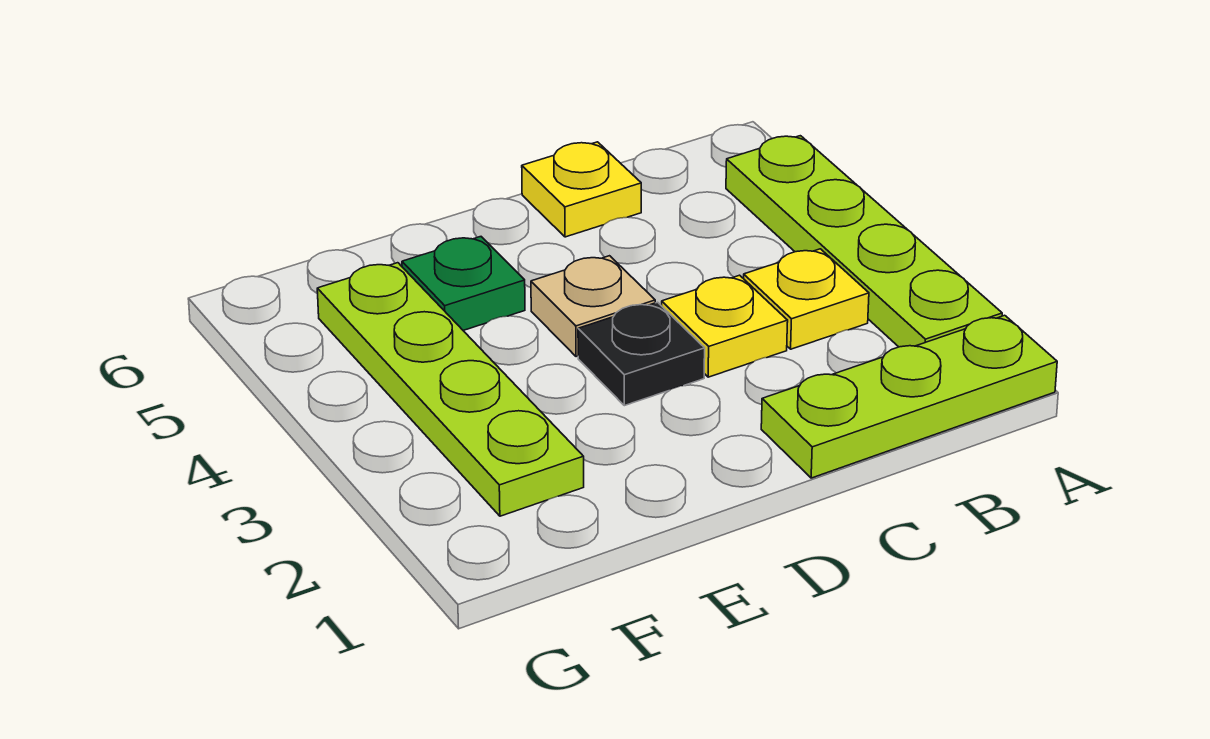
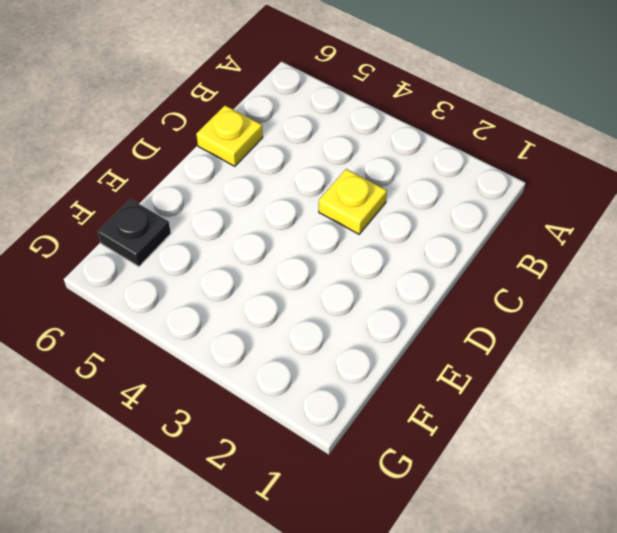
black 1x1 plate [98,199,171,266] -> black 1x1 plate moved to [578,302,705,406]
none -> lime 1x3 plate [761,315,1057,478]
none -> lime 1x4 plate [726,136,1002,347]

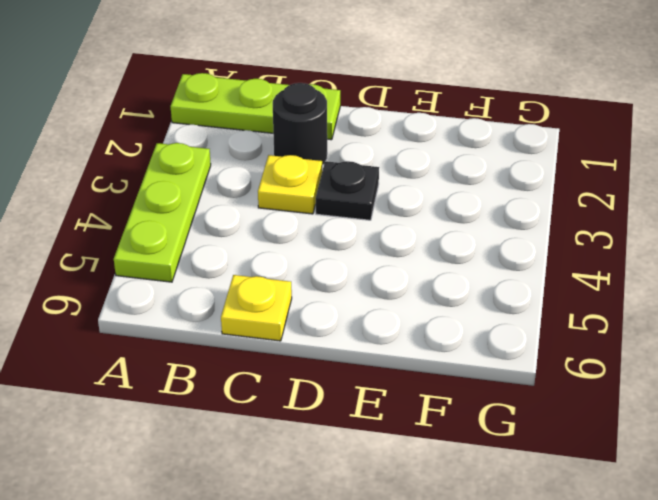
lime 1x3 plate [114,143,211,282] -> lime 1x4 plate [726,136,1002,347]
black 1x1 round brick [273,83,327,165] -> none
none -> yellow 1x1 plate [744,249,869,349]
none -> tan 1x1 plate [531,256,655,357]

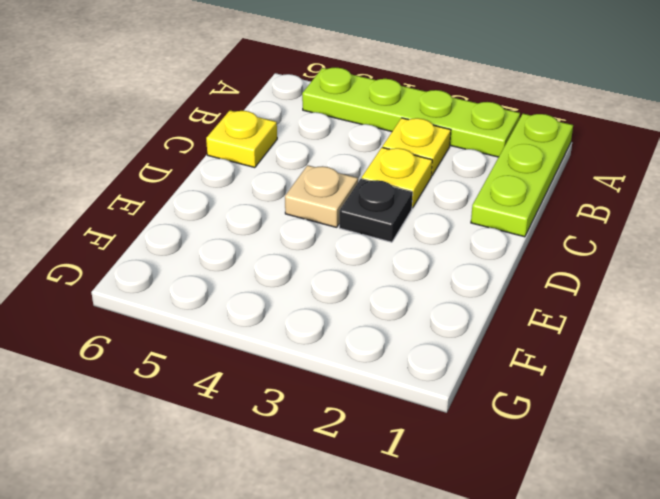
none -> green 1x1 plate [402,237,525,330]
none -> lime 1x4 plate [317,263,584,516]

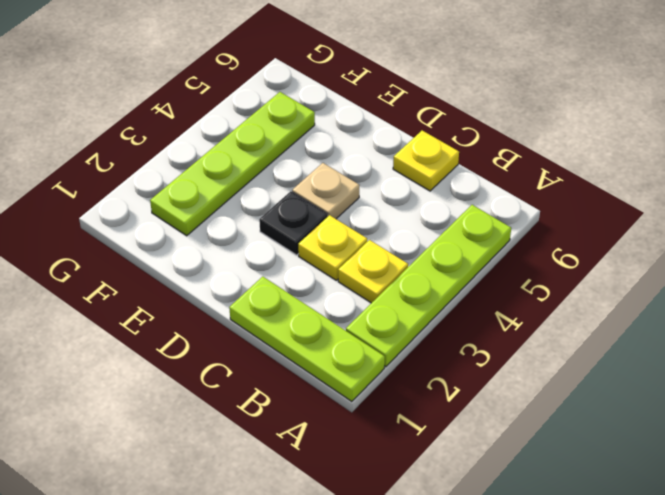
none -> green 1x1 plate [402,237,525,330]

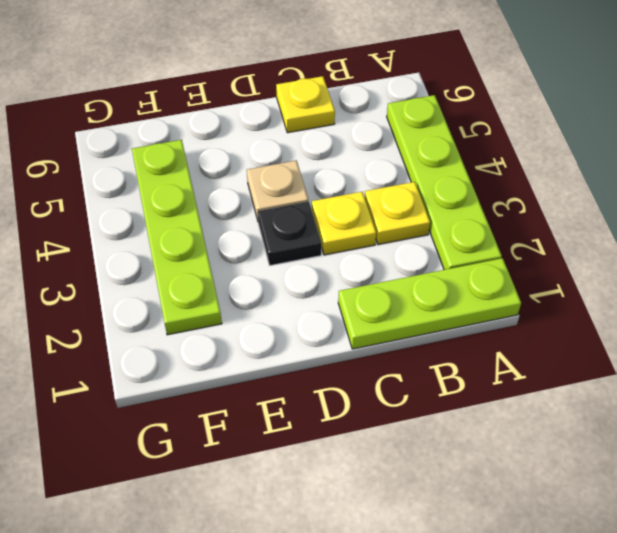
none -> green 1x1 plate [402,237,525,330]

